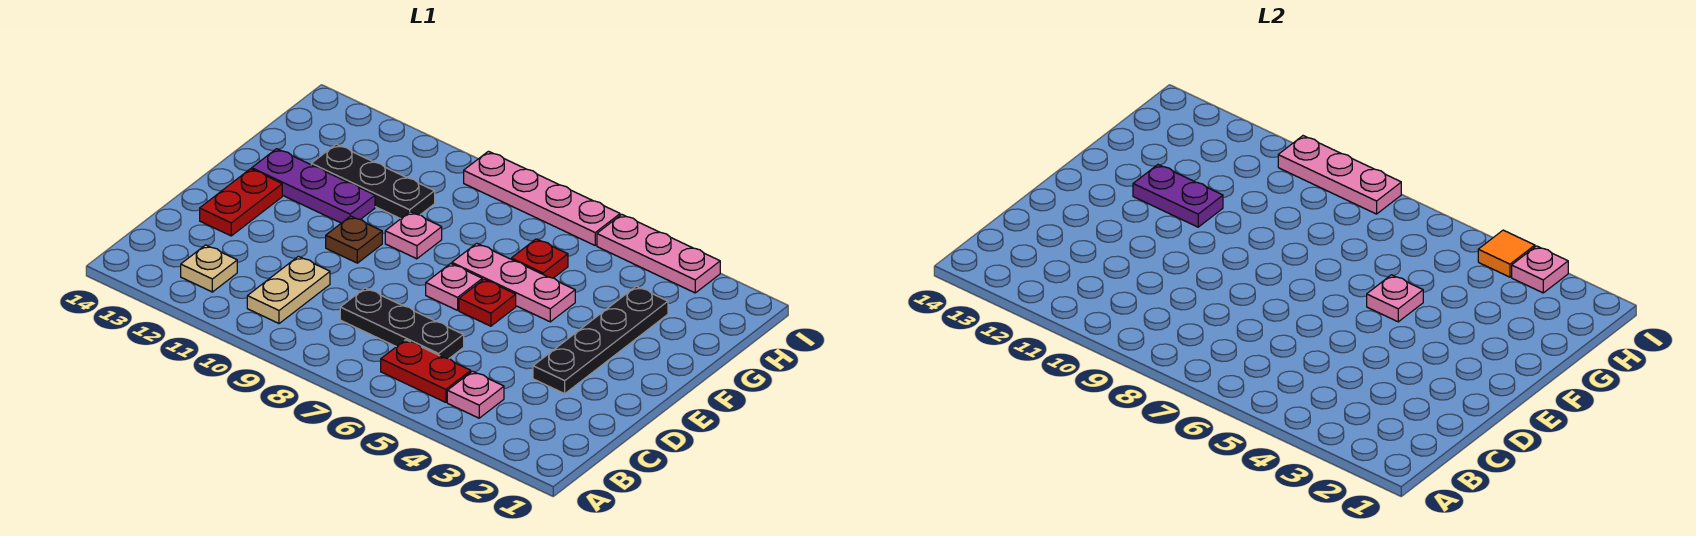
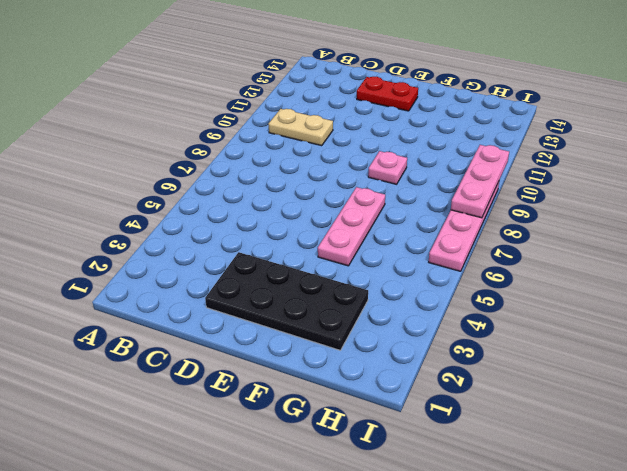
black 2x4 plate [205,252,368,350] -> black 1x4 plate [533,286,668,394]
none -> pink 1x1 plate [447,371,504,418]
none -> red 1x2 plate [381,340,471,402]
none -> tan 1x1 plate [181,245,237,292]

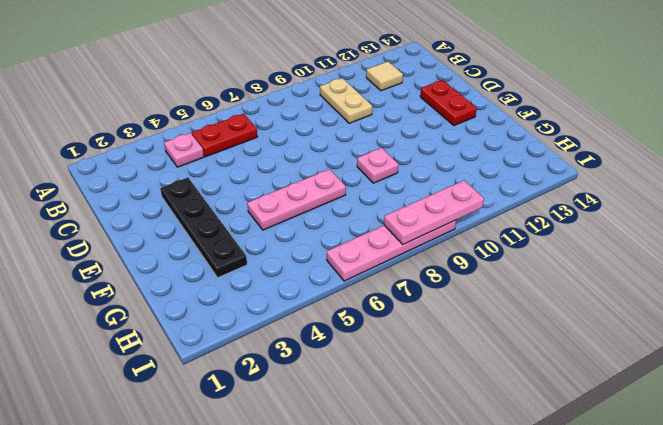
tan 1x1 tile [366,62,403,91] -> tan 1x1 plate [181,245,237,292]
none -> black 1x3 plate [340,288,464,359]
none -> red 1x1 plate [459,279,516,326]
none -> pink 1x1 plate [426,263,482,310]

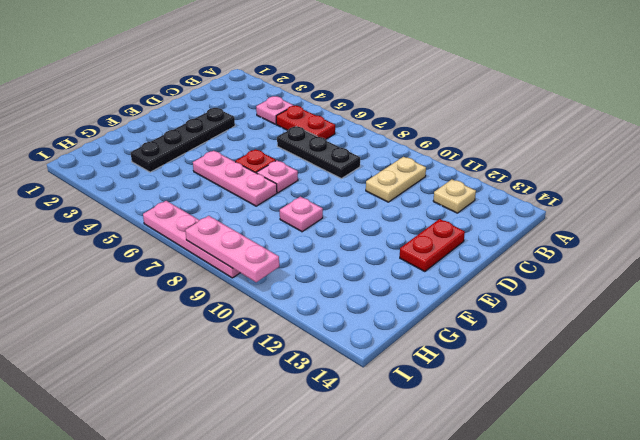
none -> brown 1x1 plate [326,216,382,263]
none -> purple 1x3 plate [252,149,375,223]
none -> red 1x1 plate [511,239,568,278]

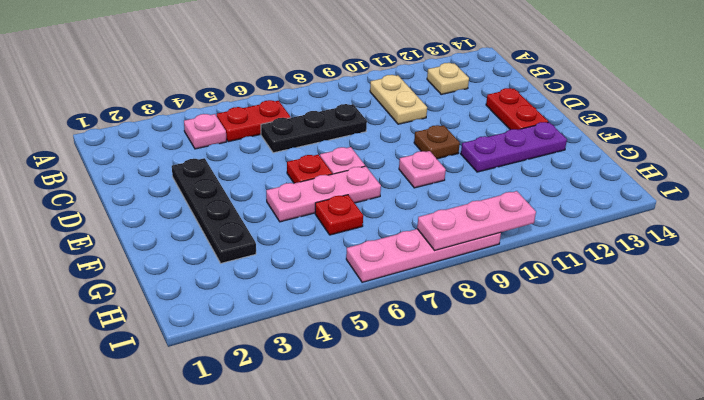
none -> black 1x3 plate [311,144,435,219]
none -> pink 1x3 plate [597,214,720,293]
none -> pink 1x1 plate [1367,275,1423,322]

